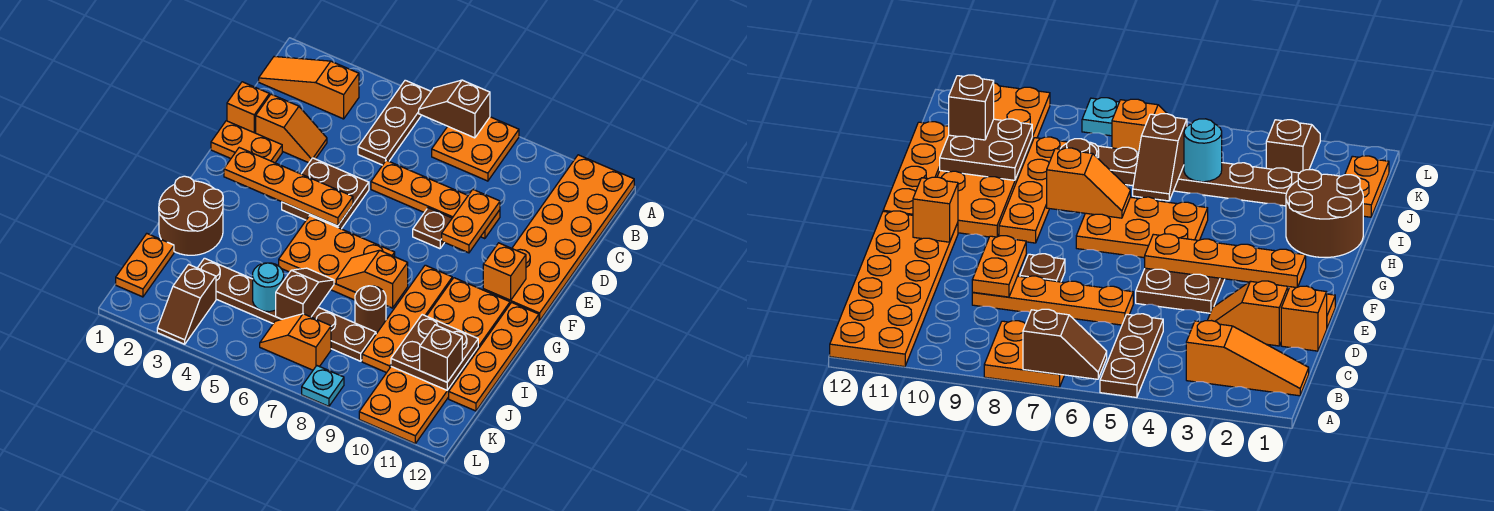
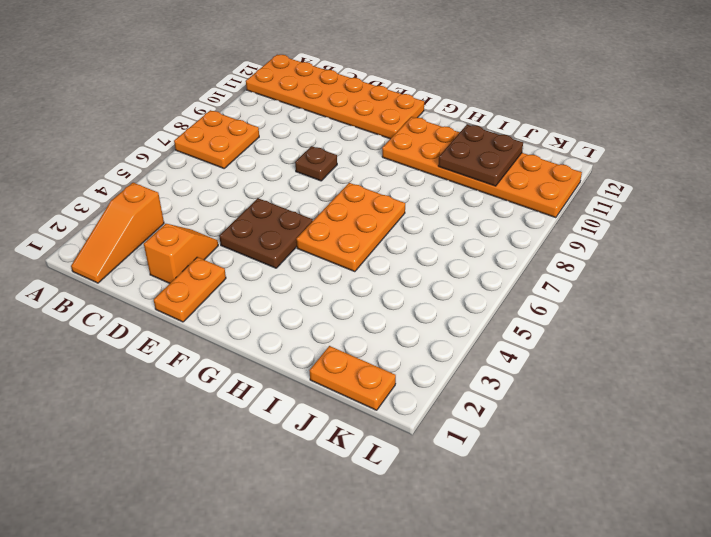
none -> brown 1x3 plate [358,80,431,165]
none -> orange 1x1 brick [227,82,269,133]
none -> orange 1x4 plate [371,160,500,239]
none -> orange 1x4 plate [362,265,452,373]

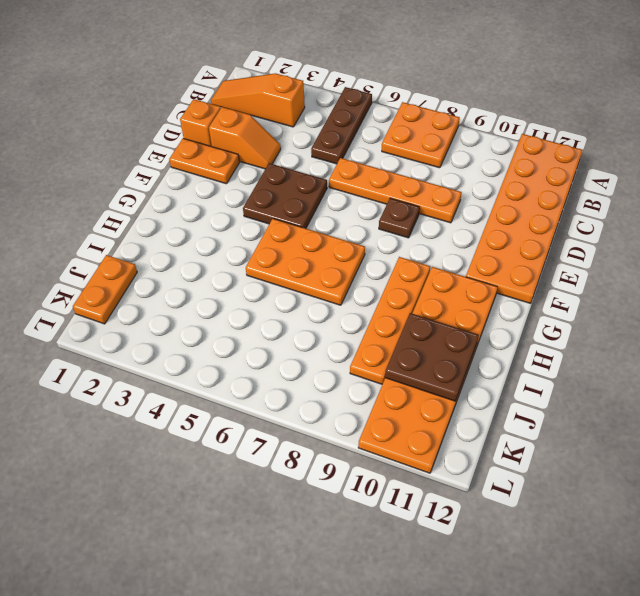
none -> orange 1x4 plate [449,303,539,411]
none -> brown 2x2 round brick [159,176,223,255]
none -> brown 1x1 round brick [355,286,386,334]
none -> brown 1x6 plate [198,258,376,361]

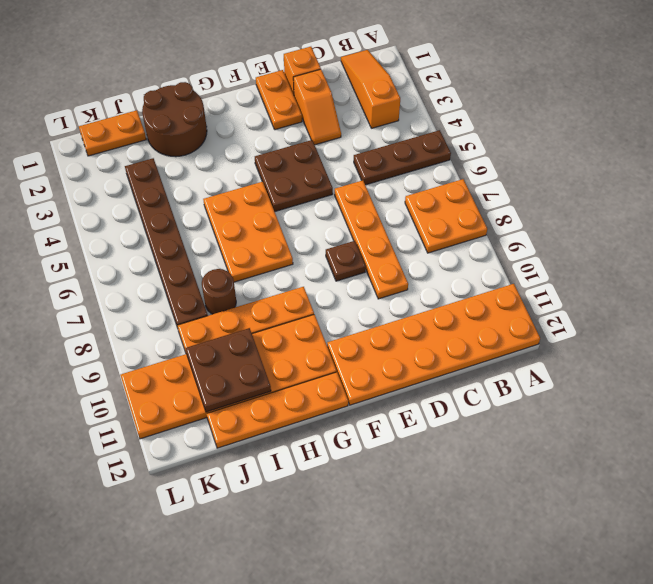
none -> brown 1x2 slope [157,264,216,344]
none -> orange 1x2 slope [260,314,331,370]
none -> cyan 1x1 plate [302,366,344,406]
none -> brown 1x2 slope [419,80,490,138]

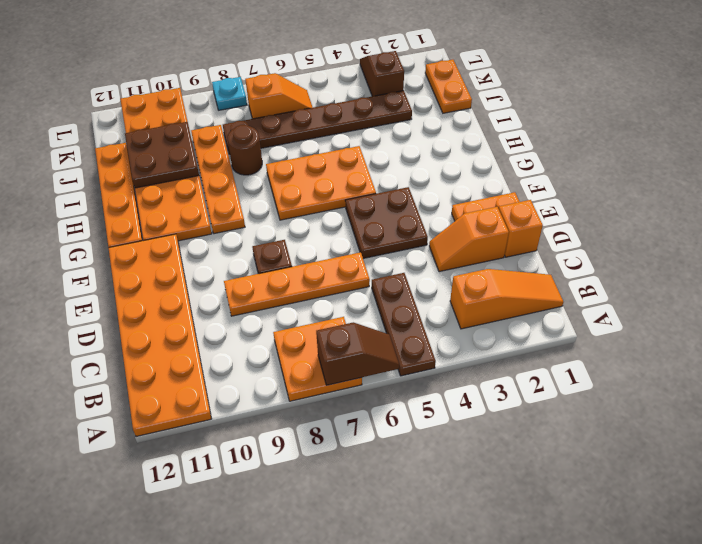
none -> brown 2x2 round brick [159,176,223,255]
none -> orange 1x2 plate [442,190,500,253]
none -> orange 1x4 plate [224,148,353,226]
none -> orange 1x1 brick [483,243,526,300]

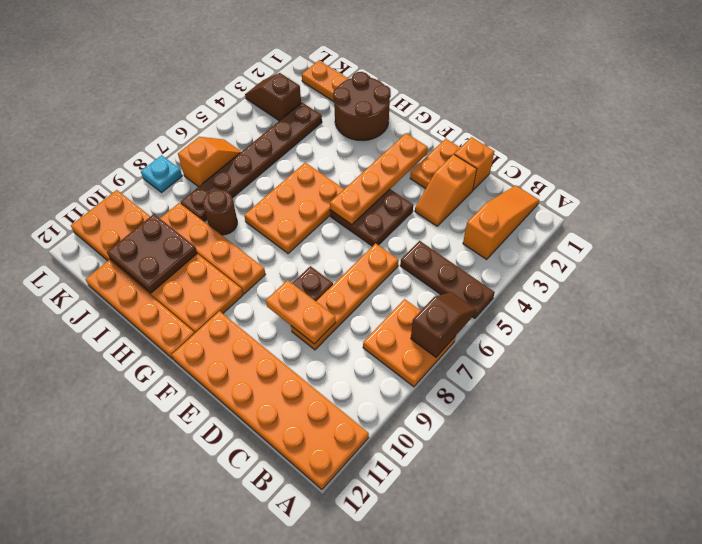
none -> orange 1x1 brick [483,243,526,300]
none -> orange 1x2 slope [336,250,408,308]
none -> brown 1x2 slope [276,268,334,319]
none -> cyan 1x1 round brick [253,263,284,312]

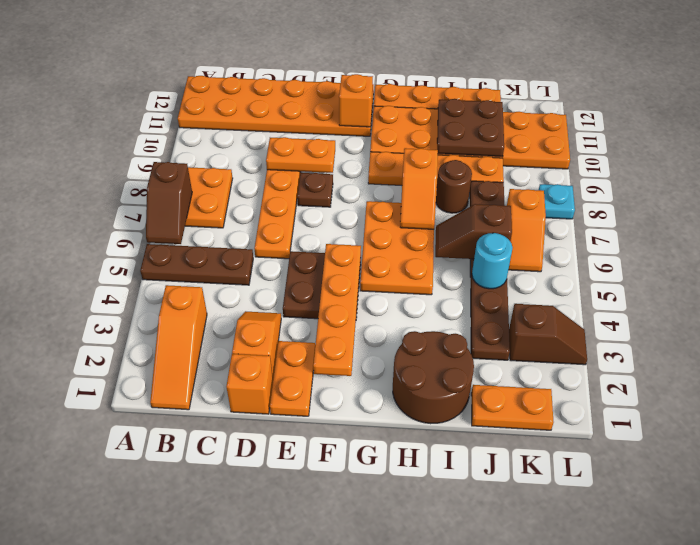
none -> brown 1x1 brick [420,325,462,382]

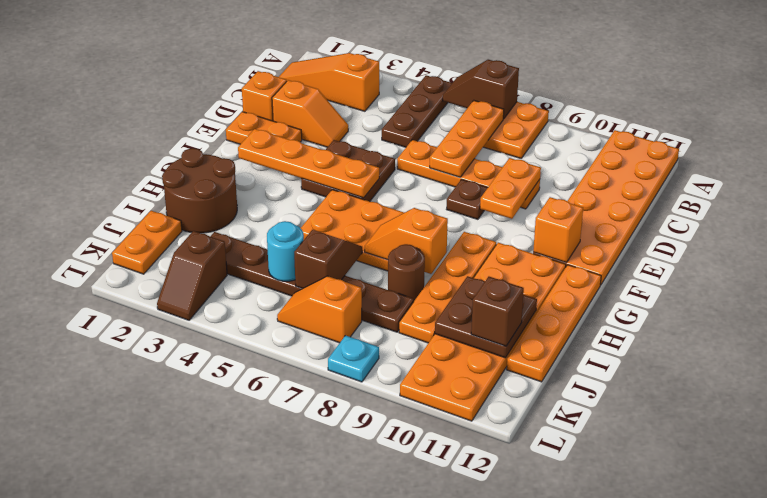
orange 1x3 plate [430,101,504,177] -> none

